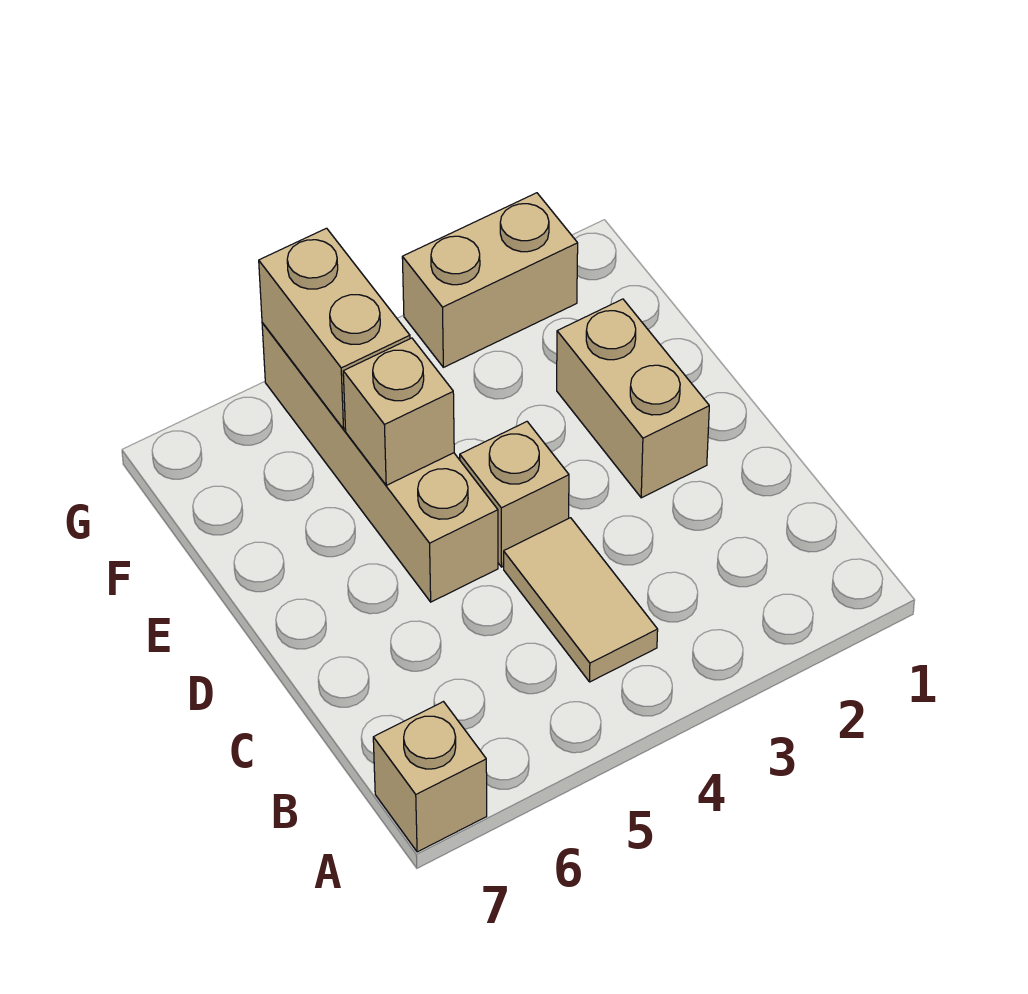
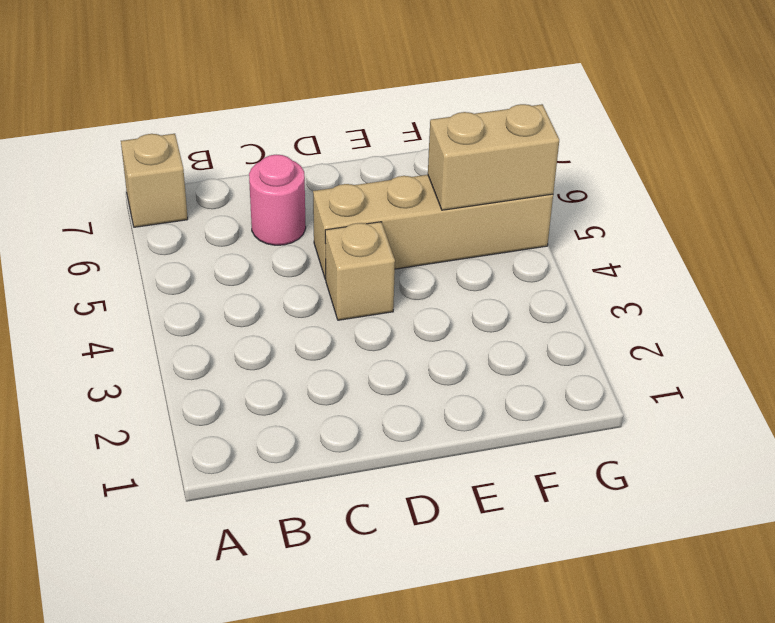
pink 1x1 round brick [249,155,306,245] -> none
none -> tan 1x2 tile [504,518,658,682]
none -> tan 1x2 brick [557,299,709,498]

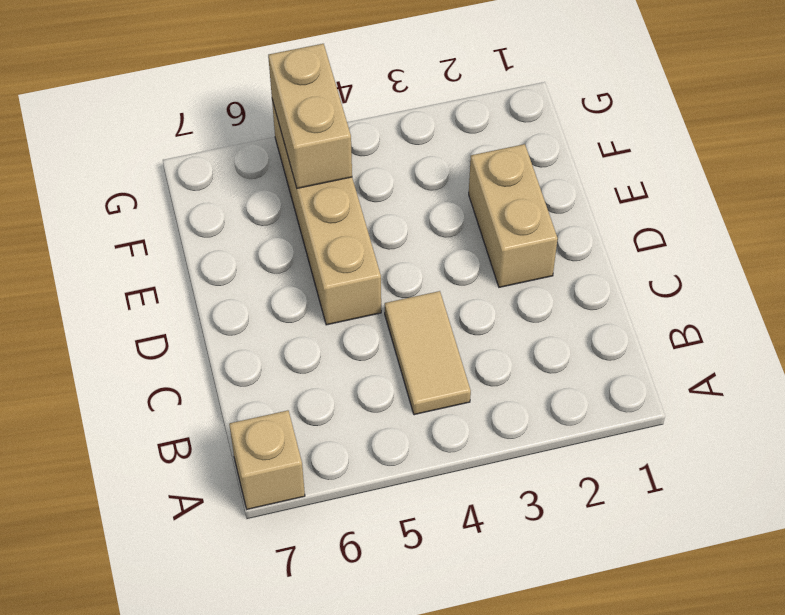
none -> tan 1x1 brick [460,422,569,567]
none -> tan 1x2 brick [402,193,578,367]

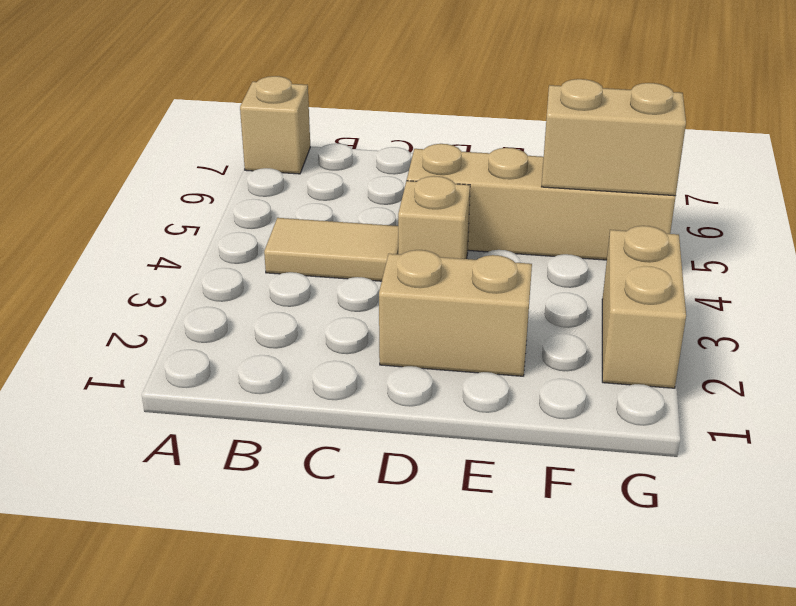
none -> tan 1x1 brick [343,338,454,485]

